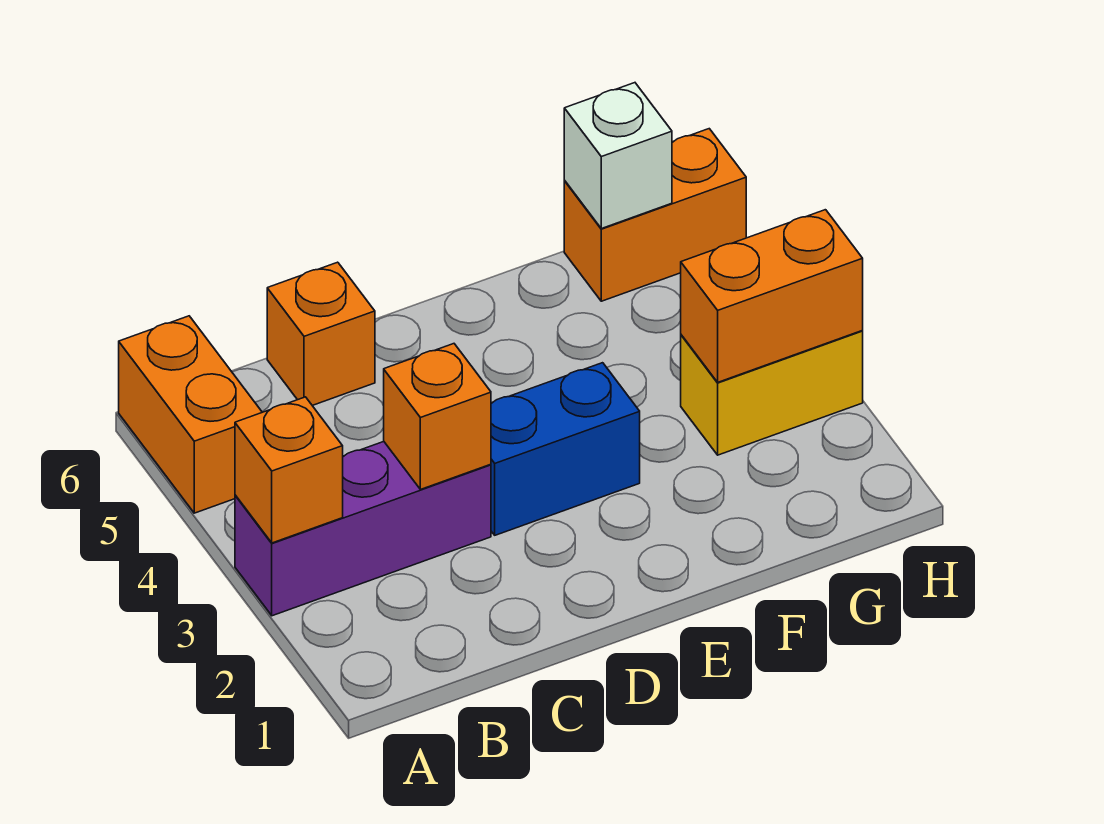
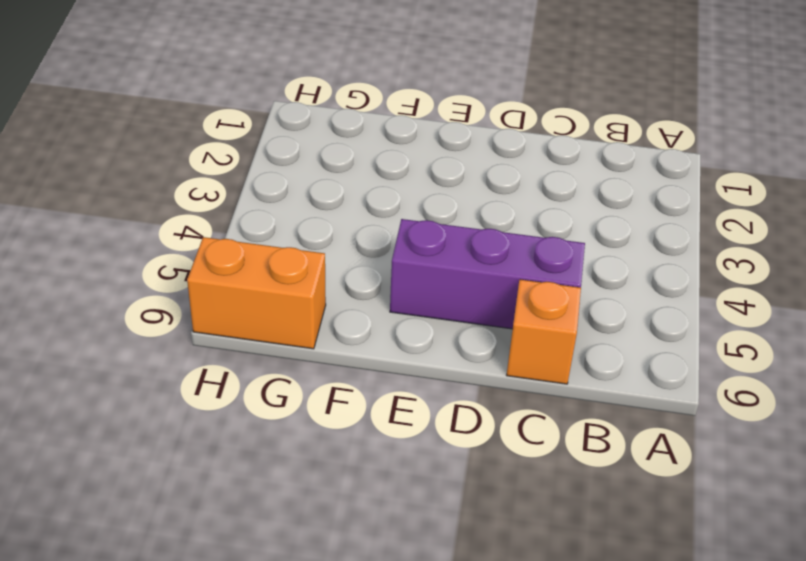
purple 1x3 brick [390,219,585,329] -> purple 1x3 brick moved to [235,442,491,616]
none -> orange 1x2 brick [119,316,262,513]
none -> blue 1x2 brick [491,363,640,535]

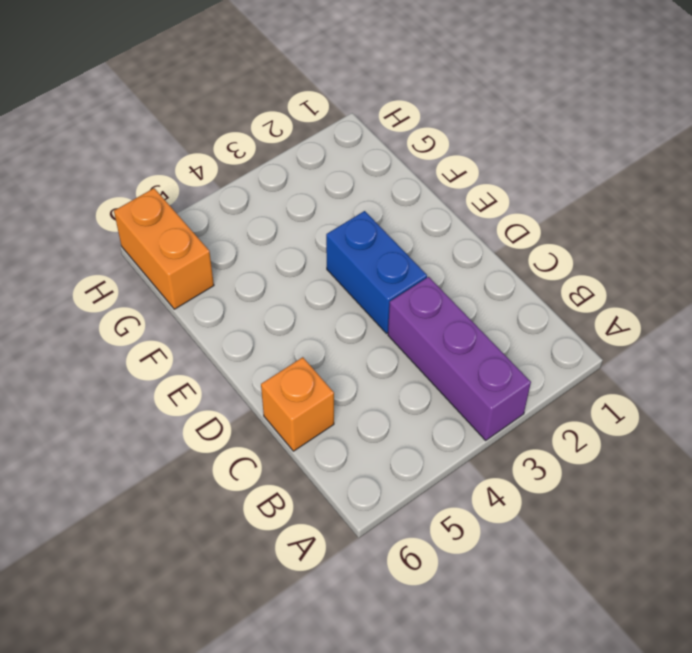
none -> orange 1x2 brick [119,316,262,513]
none -> yellow 1x2 brick [681,331,863,455]

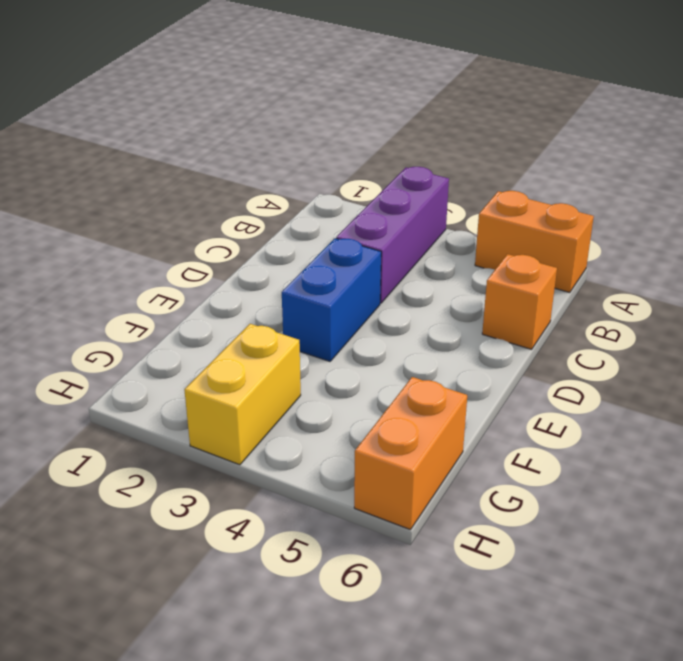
none -> orange 1x1 brick [235,397,343,543]
none -> orange 1x1 brick [384,344,491,490]

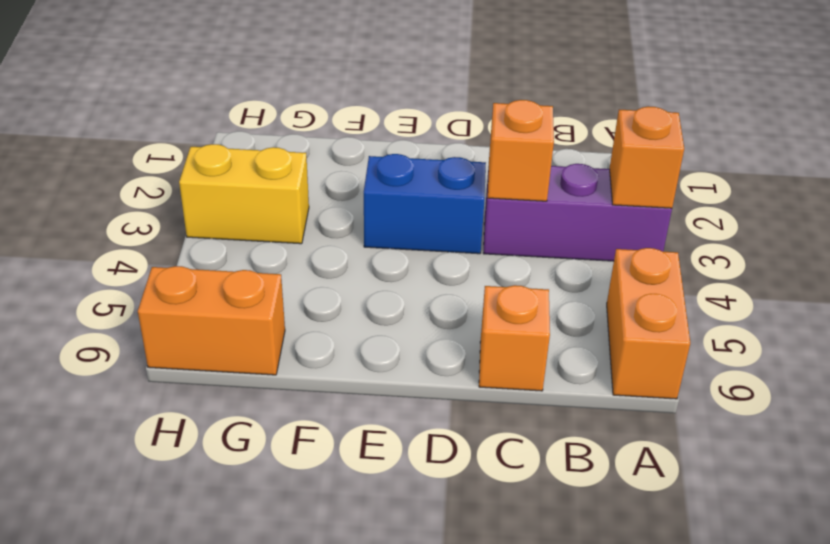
none -> orange 1x2 brick [681,210,863,382]
none -> white 1x1 brick [564,83,672,229]

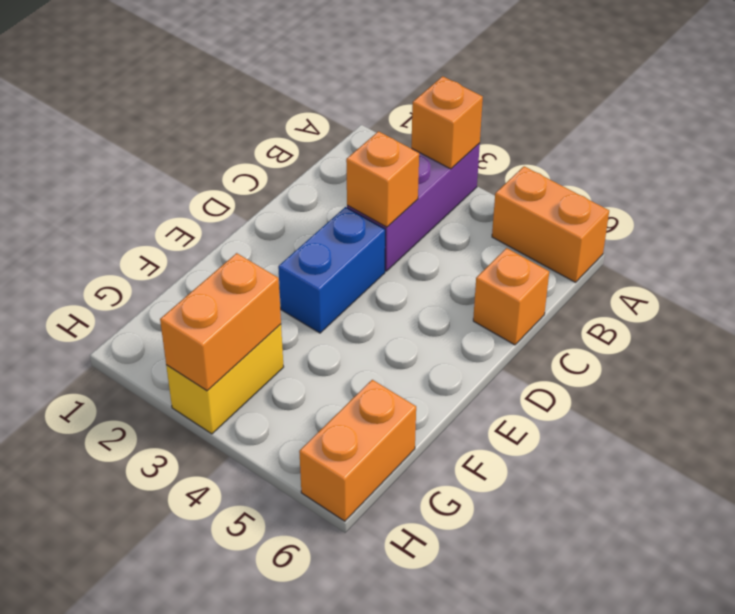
none -> white 1x1 brick [564,83,672,229]

